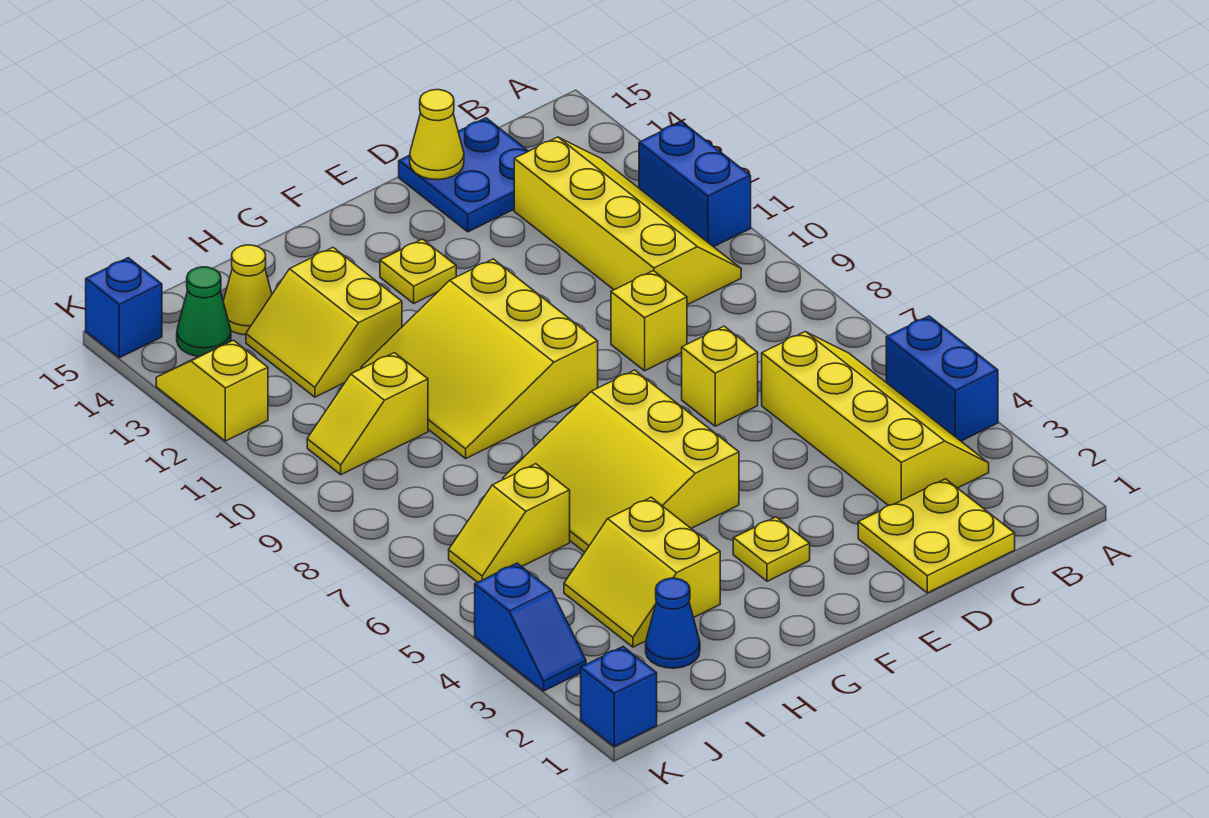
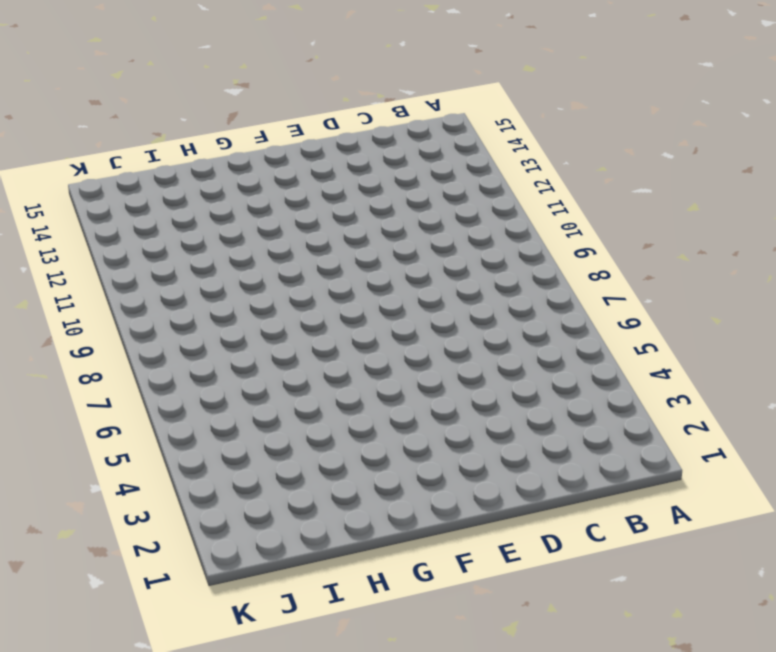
none -> blue 1x2 brick [886,316,998,441]
none -> blue 1x2 brick [639,122,751,247]
none -> yellow 2x4 slope [762,332,989,506]

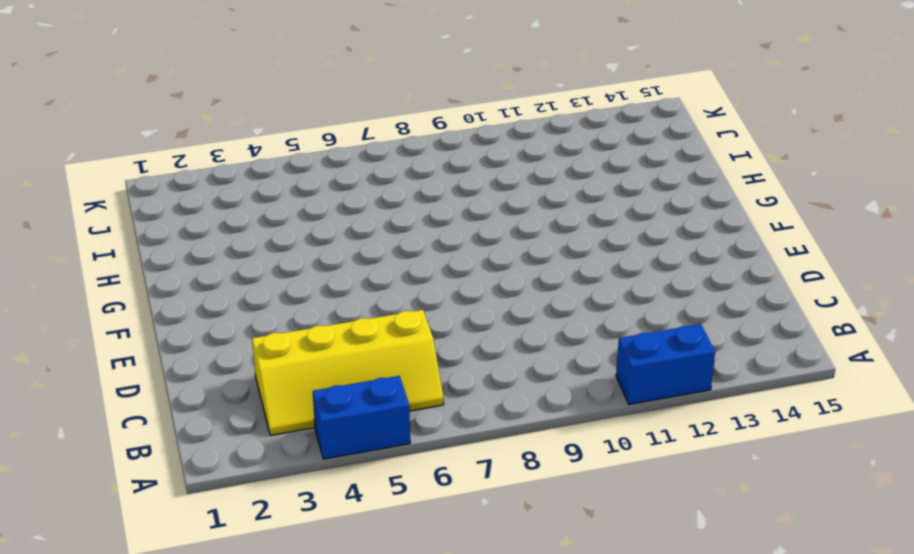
none -> yellow 2x4 slope [514,137,741,305]
none -> yellow 2x2 plate [858,479,1015,593]
none -> blue 2x2 plate [399,118,528,232]

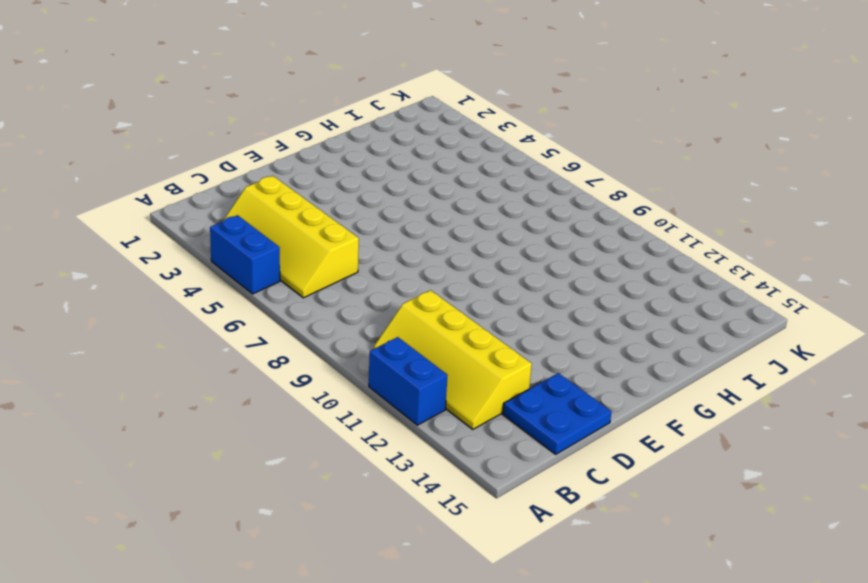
none -> yellow 2x2 plate [858,479,1015,593]
none -> yellow 1x1 brick [682,326,758,426]
none -> yellow 1x1 brick [611,271,687,371]

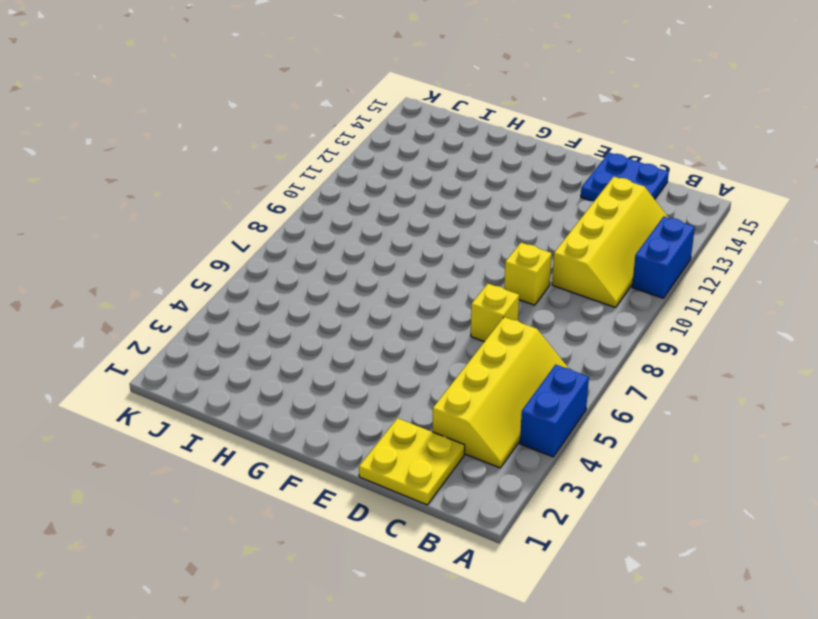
none -> yellow 1x1 plate [733,517,810,581]
none -> yellow 3x3 slope [503,370,739,552]
none -> yellow 3x3 slope [361,259,598,458]

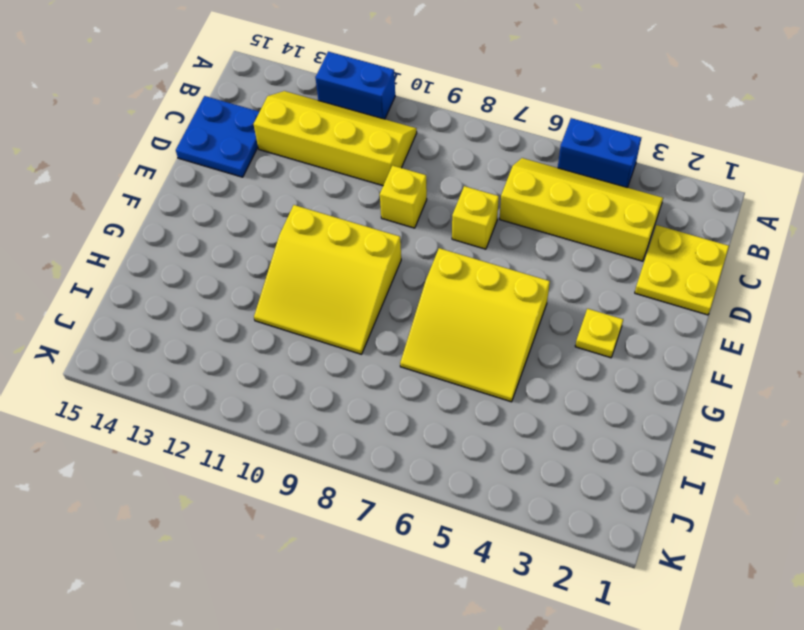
none -> yellow 1x1 plate [380,239,456,303]
none -> yellow 2x2 slope [564,497,720,647]
none -> yellow 2x2 slope [246,248,402,397]

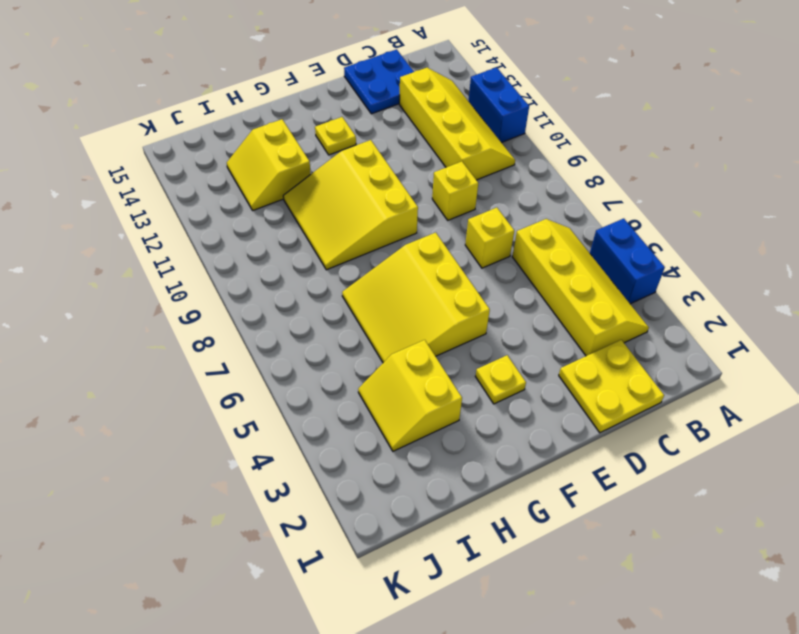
none -> blue 1x1 cone [646,578,700,668]
none -> yellow 1x2 slope [449,464,570,582]
none -> yellow 1x2 slope [307,353,428,475]

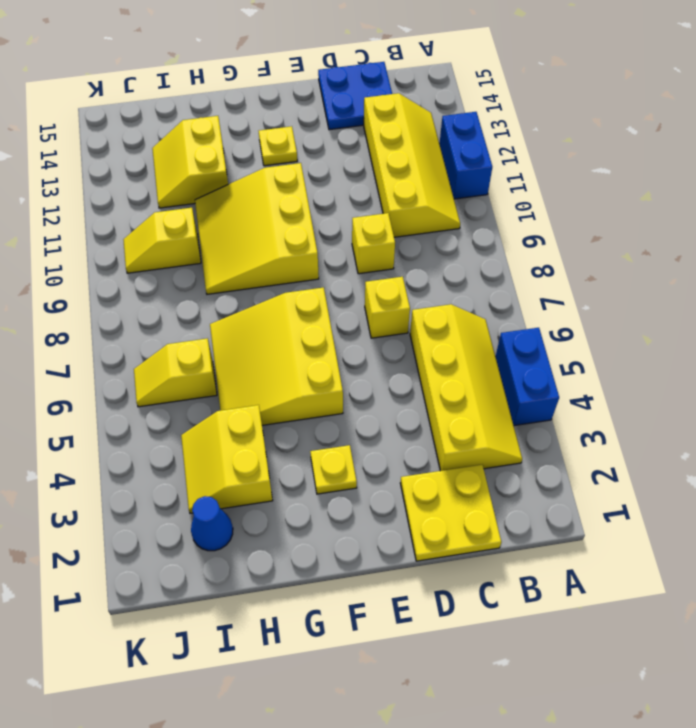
none -> yellow 1x1 cone [223,245,272,335]
none -> green 1x1 cone [177,267,231,356]
none -> blue 1x1 brick [581,647,657,746]

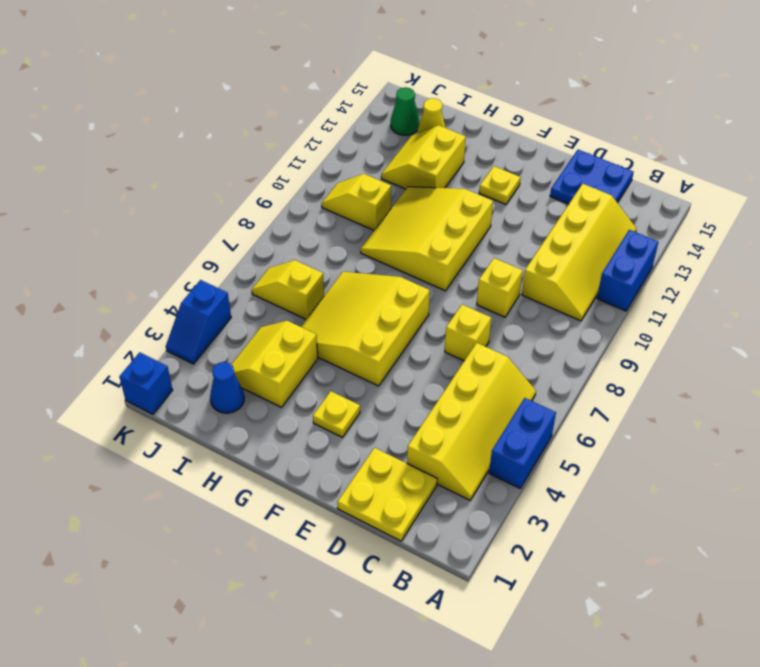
none -> yellow 1x2 slope [156,340,268,441]
none -> blue 1x1 brick [86,258,162,358]
none -> yellow 1x1 cone [410,90,464,180]

